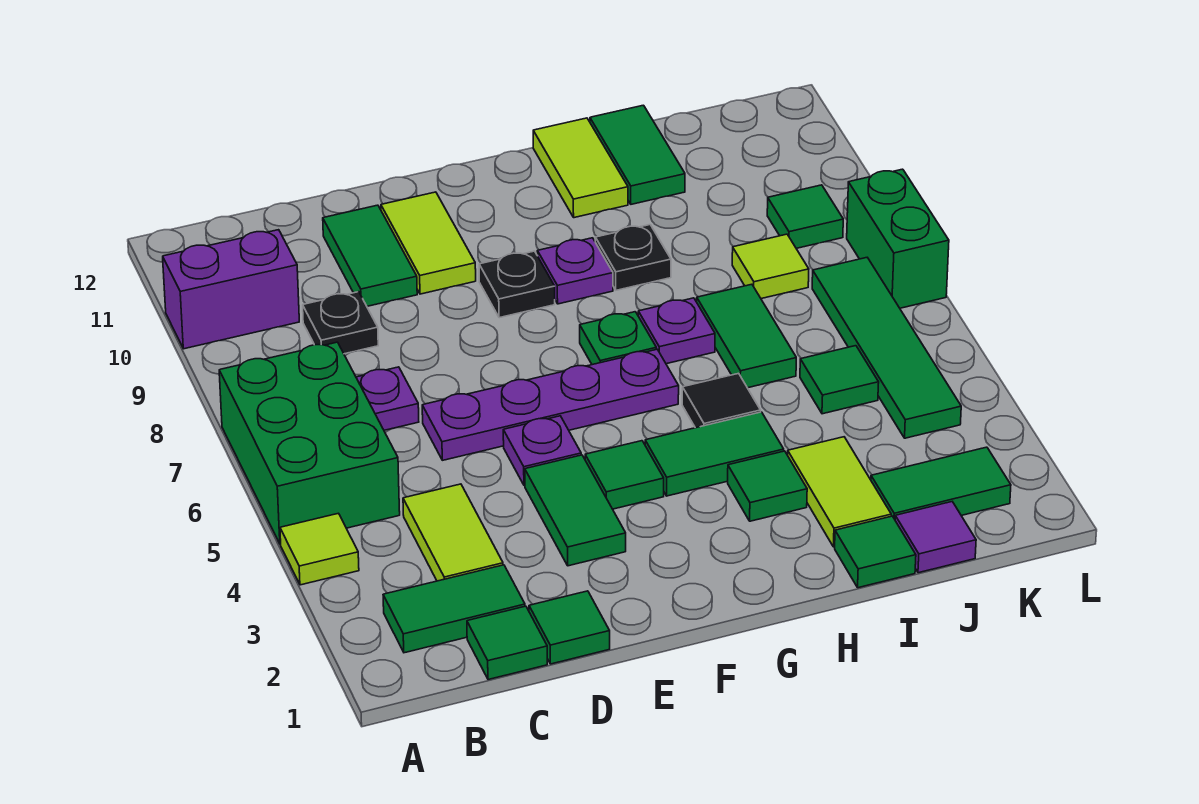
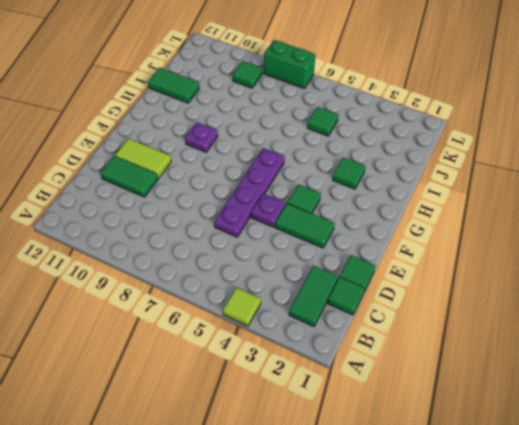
none -> green 2x3 brick [219,342,400,544]
none -> purple 1x2 brick [163,230,299,349]
none -> lime 1x2 tile [403,484,503,581]
none -> purple 1x1 plate [356,367,419,430]

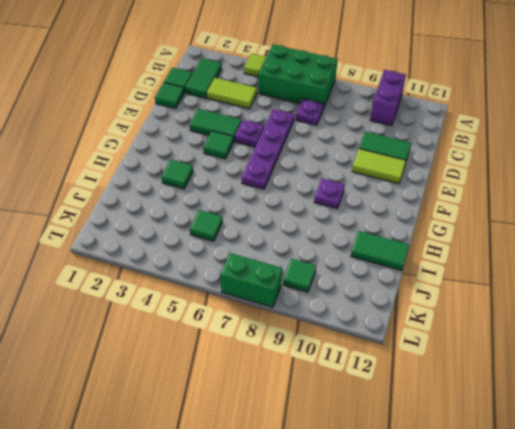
none -> black 1x1 plate [303,292,378,354]
none -> black 1x1 plate [479,251,555,318]
none -> green 1x2 tile [645,412,784,496]
none -> green 1x1 plate [580,312,656,365]

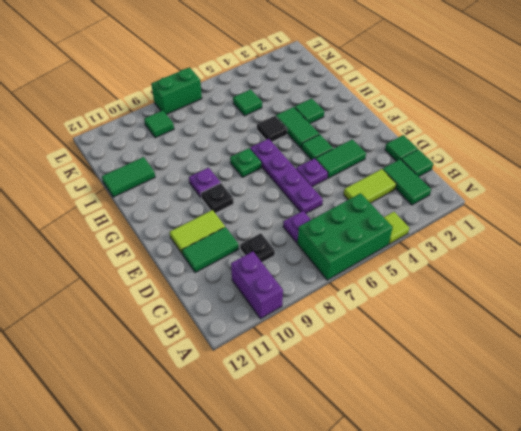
none -> purple 1x1 plate [638,298,715,364]
none -> black 1x1 plate [595,225,671,290]
none -> lime 1x2 tile [533,118,628,218]
none -> green 1x1 tile [835,516,916,588]

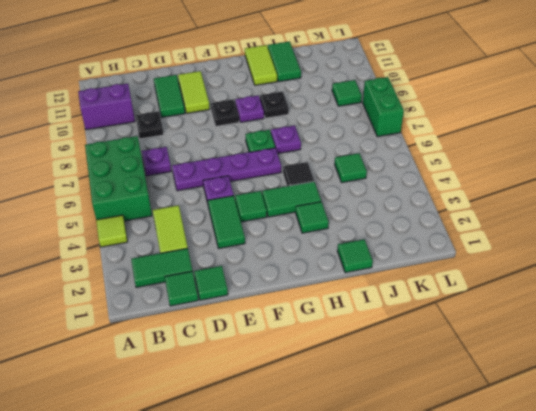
none -> lime 1x2 tile [788,437,891,547]
none -> green 1x2 tile [697,284,796,388]
none -> purple 1x1 tile [895,502,976,573]
none -> green 1x2 tile [871,447,1011,519]

